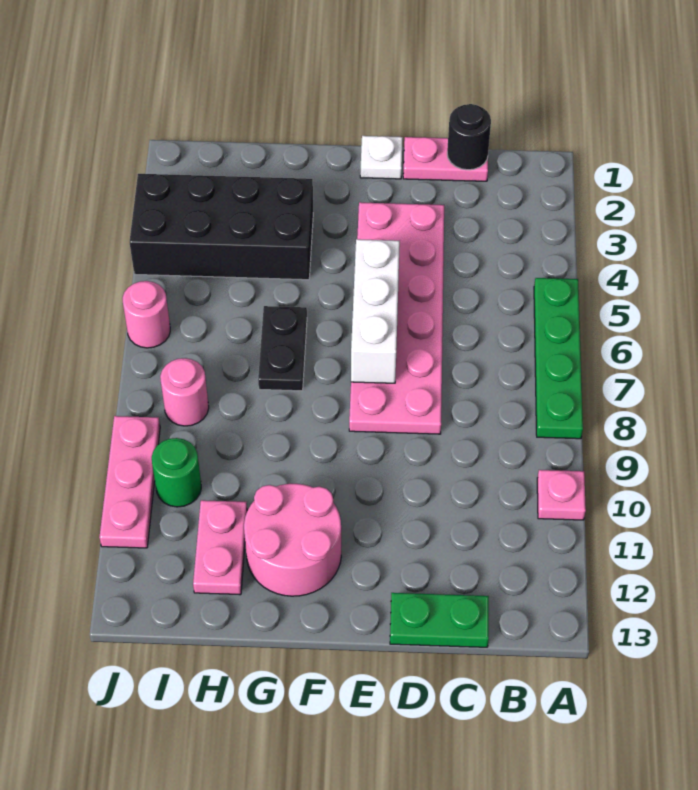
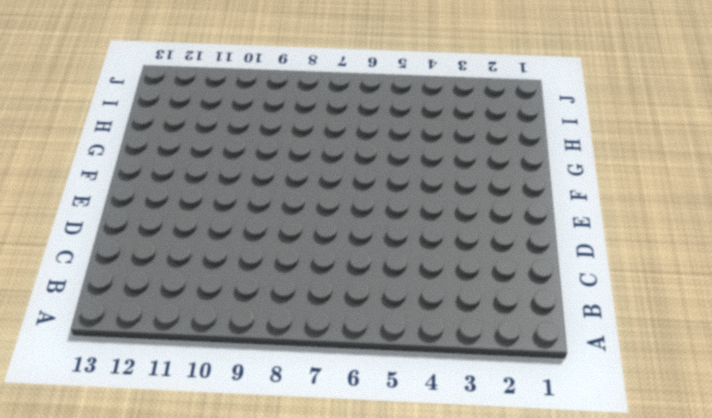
none -> green 1x4 plate [534,278,583,439]
none -> pink 1x1 plate [537,470,586,520]
none -> pink 1x2 plate [403,137,488,181]

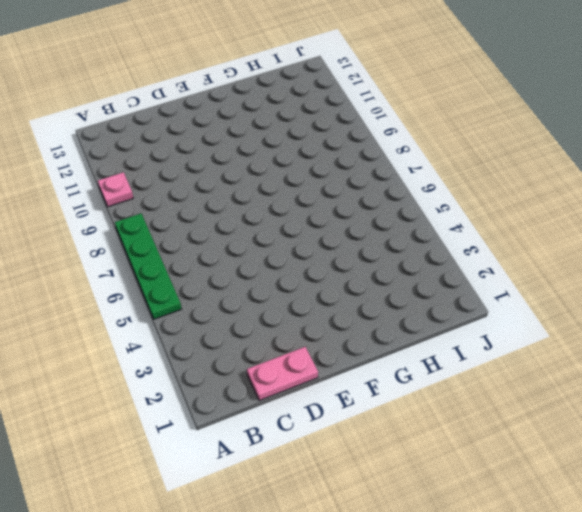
none -> green 1x2 plate [390,593,489,647]
none -> pink 2x6 plate [349,202,444,434]
none -> white 1x1 plate [360,136,403,179]

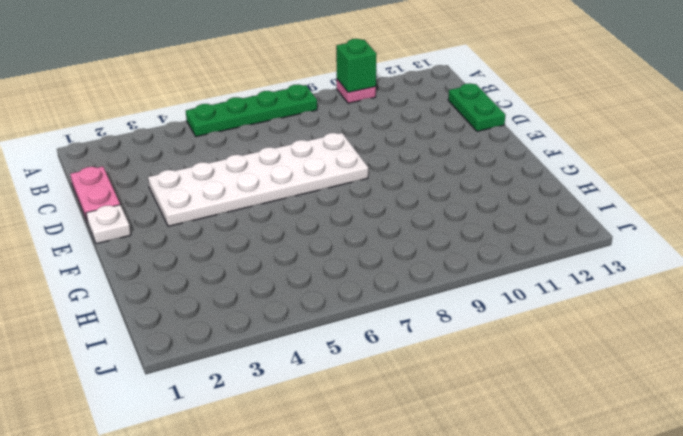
green 1x1 brick [336,39,377,92] -> none
white 2x6 plate [148,133,368,226] -> pink 2x6 plate [349,202,444,434]
none -> pink 2x2 round brick [244,484,341,596]
none -> black 2x4 brick [129,174,313,280]
none -> black 1x2 plate [258,306,307,391]

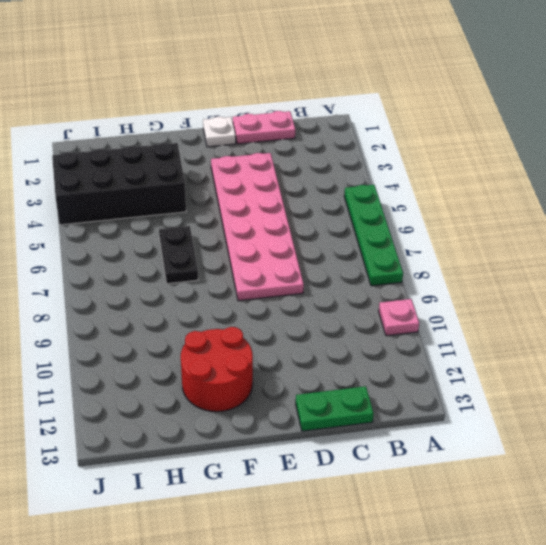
red 2x2 round brick [181,327,253,412] -> pink 2x2 round brick [244,484,341,596]
none -> pink 1x2 plate [193,500,247,595]
none -> pink 1x1 round brick [160,358,209,426]
none -> green 1x1 round brick [152,438,201,507]

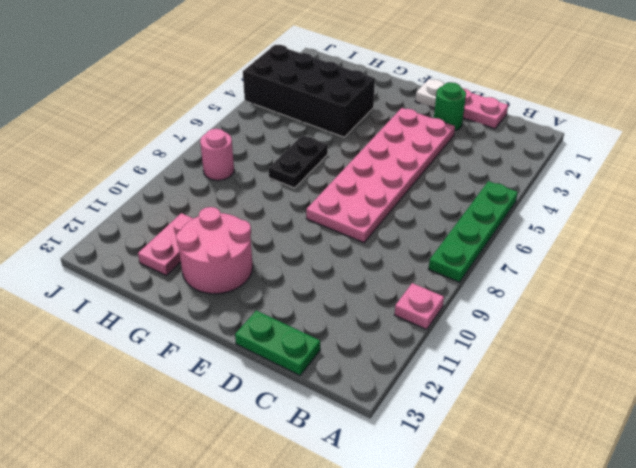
green 1x1 round brick [434,82,466,131] -> green 1x1 round brick moved to [152,438,201,507]
none -> pink 1x1 round brick [123,281,170,348]
none -> pink 1x3 plate [99,416,160,548]
none -> black 1x1 round brick [447,104,491,170]

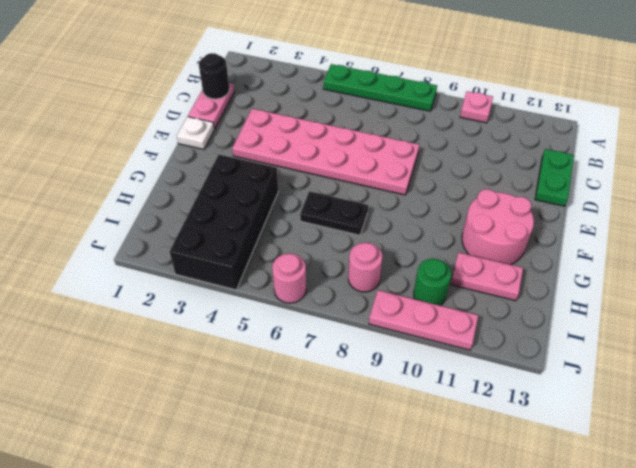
none -> white 1x3 brick [351,239,400,383]

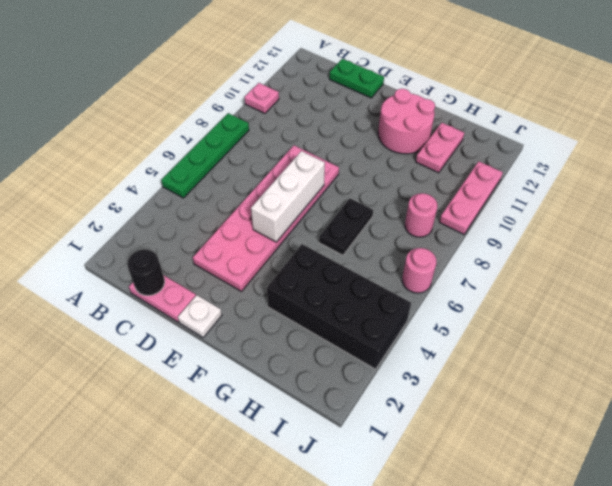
none -> green 1x1 round brick [152,438,201,507]

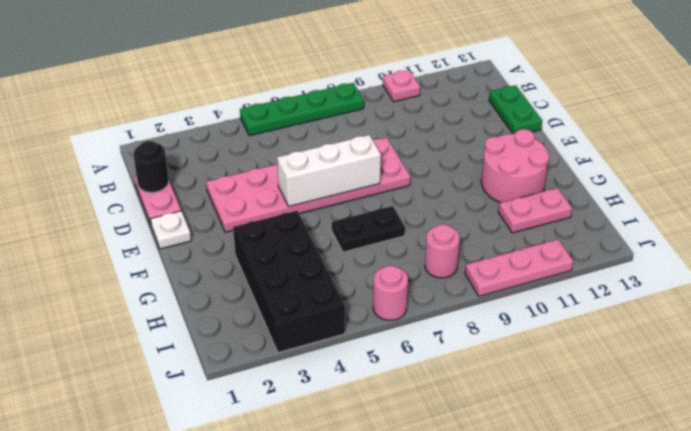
none -> green 1x1 round brick [152,438,201,507]

